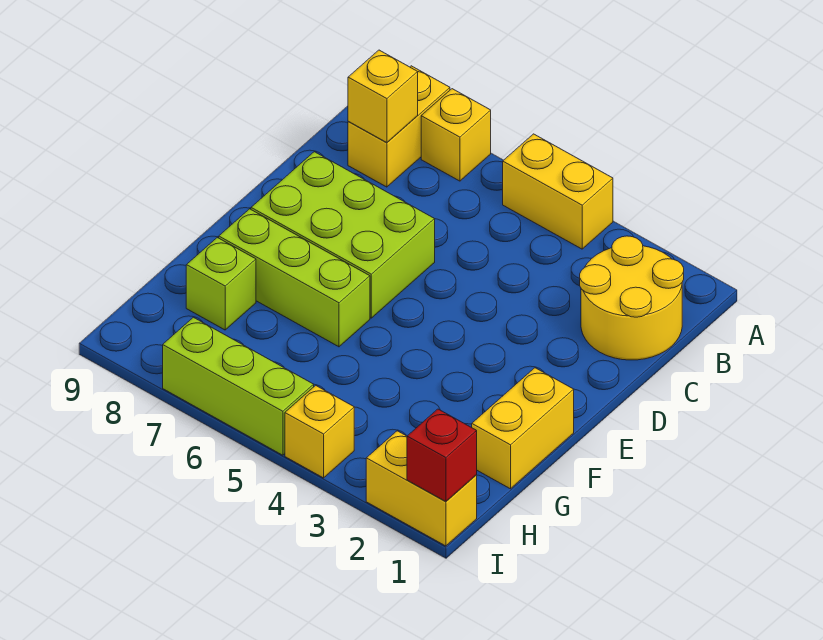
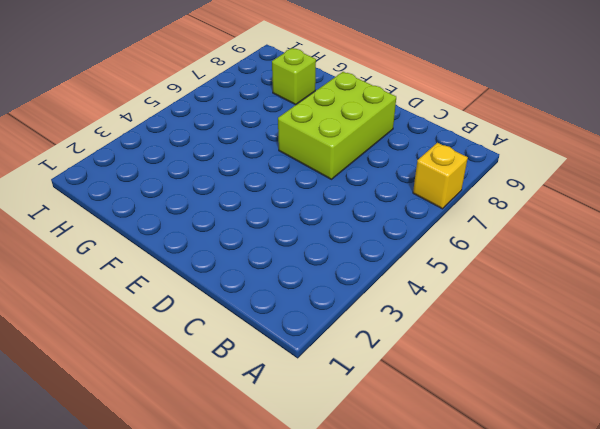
none -> yellow 1x2 brick [503,134,613,249]
none -> yellow 1x2 brick [348,66,450,187]
none -> yellow 2x2 round brick [580,236,684,360]

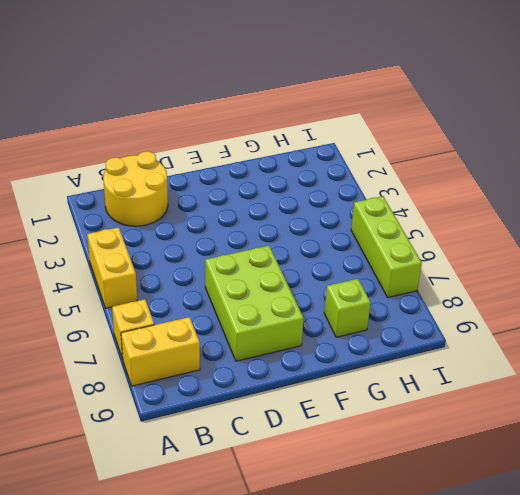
none -> yellow 1x2 brick [472,368,574,489]
none -> lime 1x3 brick [219,209,370,347]
none -> yellow 1x2 brick [366,431,477,546]

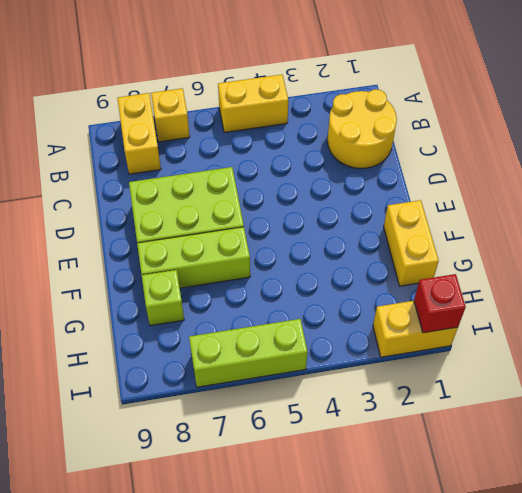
none -> yellow 1x1 brick [285,385,354,478]
none -> yellow 1x1 brick [348,50,418,143]

